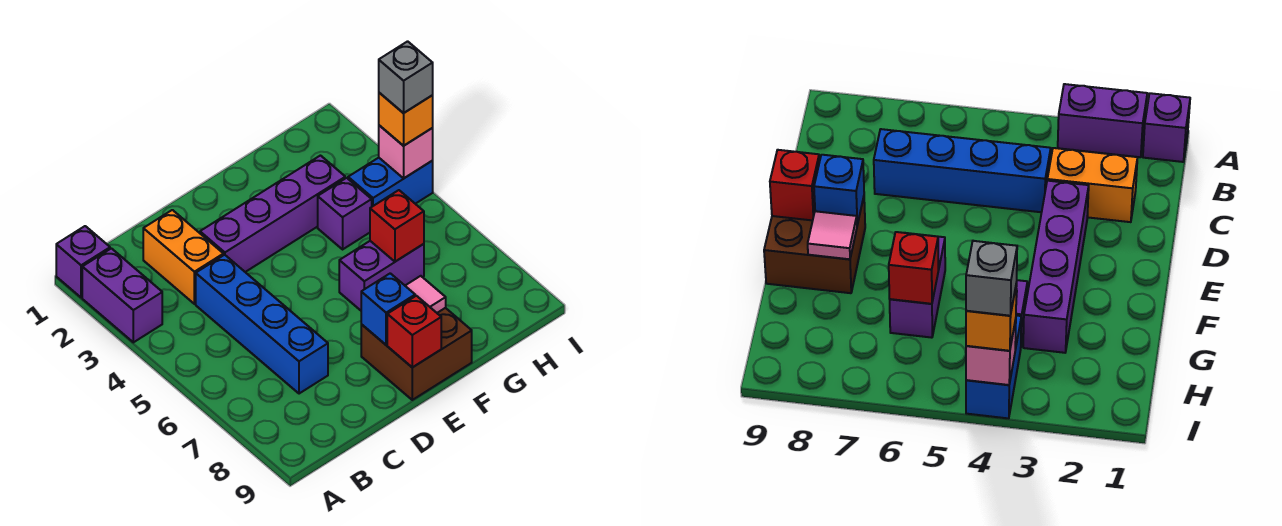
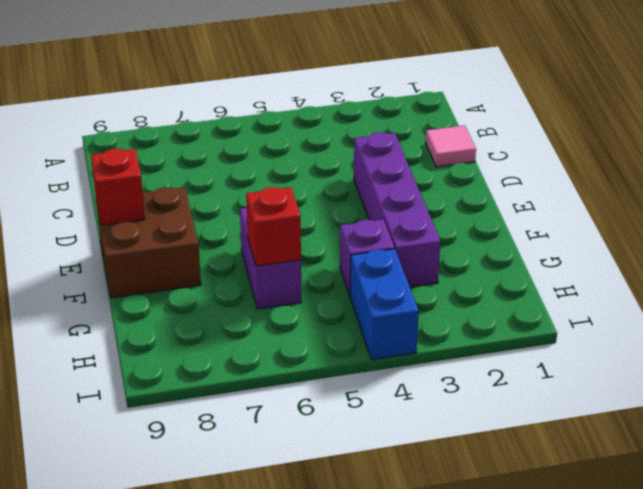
pink 1x1 tile [426,125,476,167] -> pink 1x1 tile moved to [405,276,446,313]
none -> purple 1x1 brick [56,226,110,298]
none -> purple 1x2 brick [82,248,162,342]
none -> orange 1x2 brick [143,210,223,304]

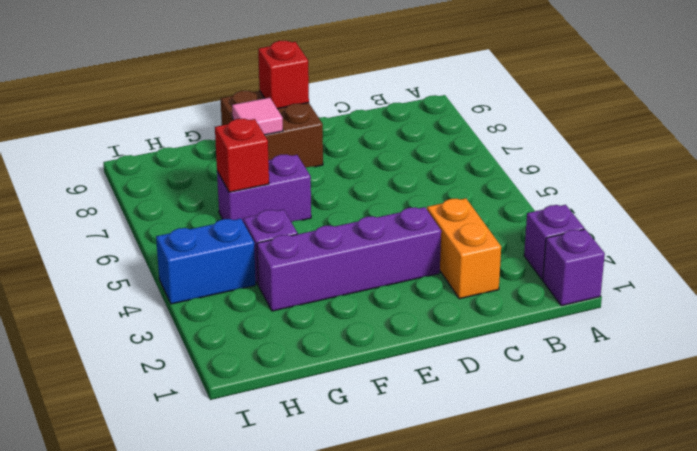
purple 1x1 brick [524,205,584,280] -> purple 1x2 brick [82,248,162,342]
none -> blue 1x4 brick [196,255,328,394]
none -> blue 1x1 brick [361,273,415,345]
none -> pink 1x1 brick [379,125,433,178]

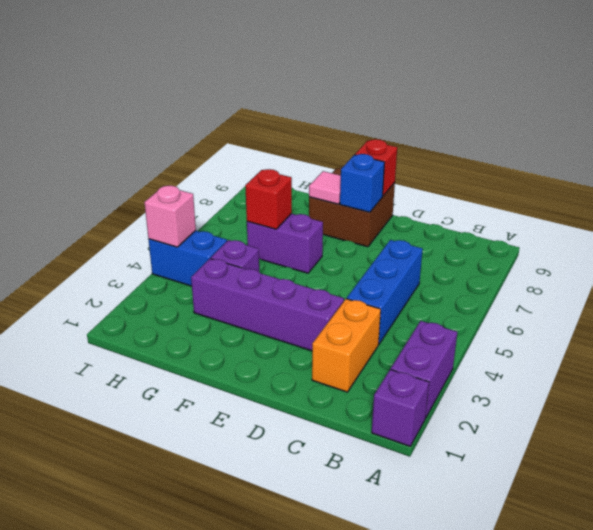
blue 1x3 brick [347,240,423,344] -> blue 1x4 brick [196,255,328,394]
none -> orange 1x1 brick [379,93,433,146]
none -> grey 1x1 brick [379,41,433,113]

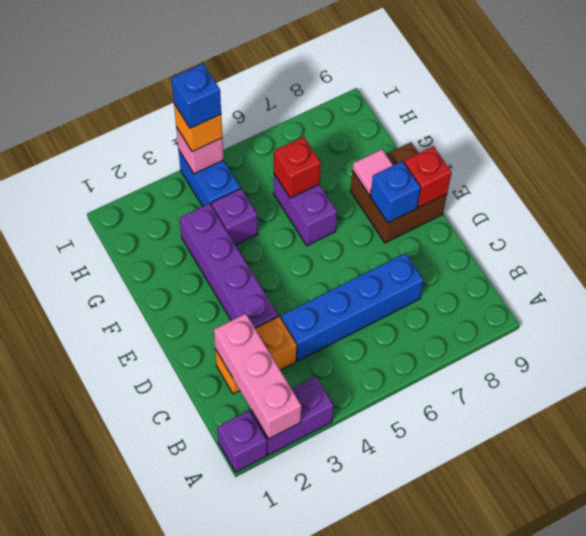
pink 1x3 brick [214,314,301,439] -> none
blue 1x1 brick [171,63,221,128] -> grey 1x1 brick [379,41,433,113]

